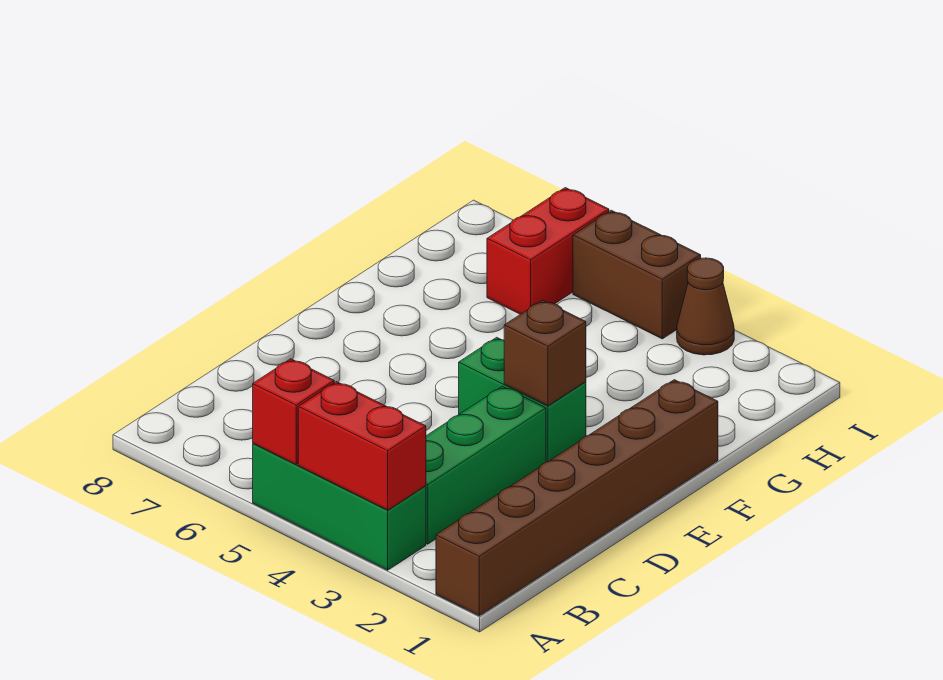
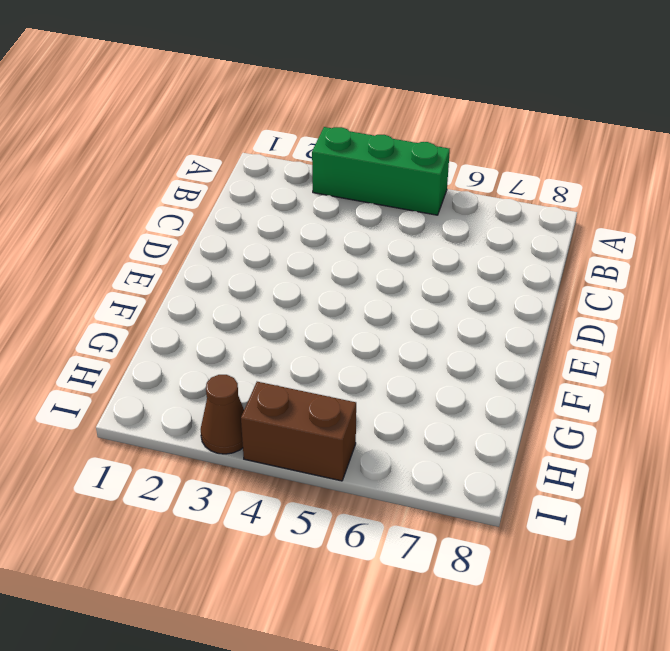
none -> brown 1x6 brick [436,380,718,616]
none -> green 1x3 brick [426,386,546,544]

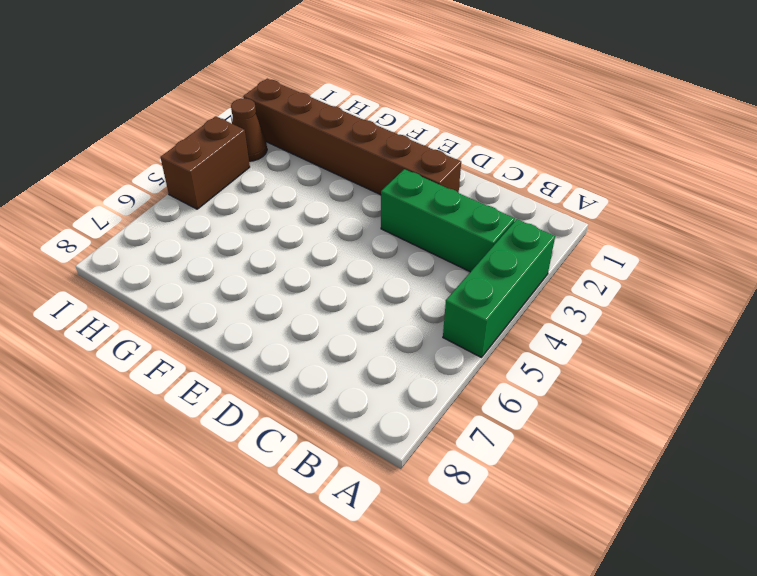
brown 1x6 brick [243,79,461,195] -> brown 1x6 brick moved to [436,380,718,616]
none -> green 1x2 brick [459,337,586,462]
none -> red 1x2 brick [487,188,609,314]

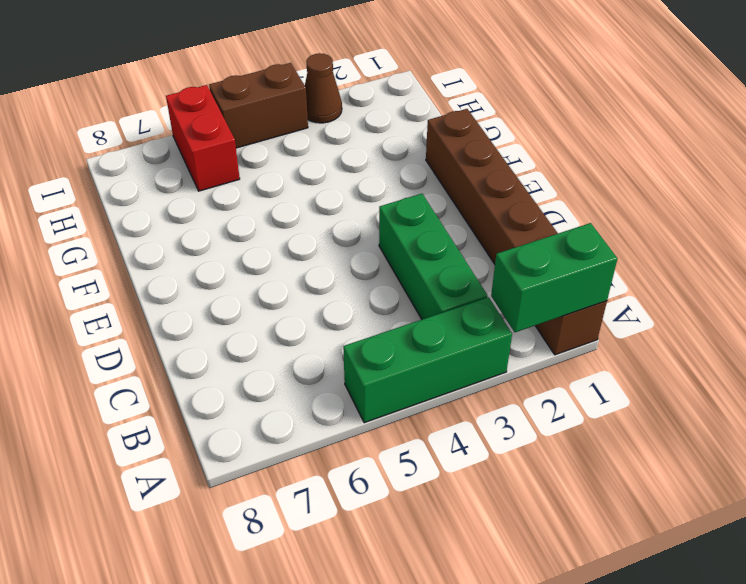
green 1x2 brick [491,223,618,332] -> green 1x2 brick moved to [459,337,586,462]
none -> red 1x2 brick [298,382,426,510]
none -> red 1x1 brick [253,359,334,464]

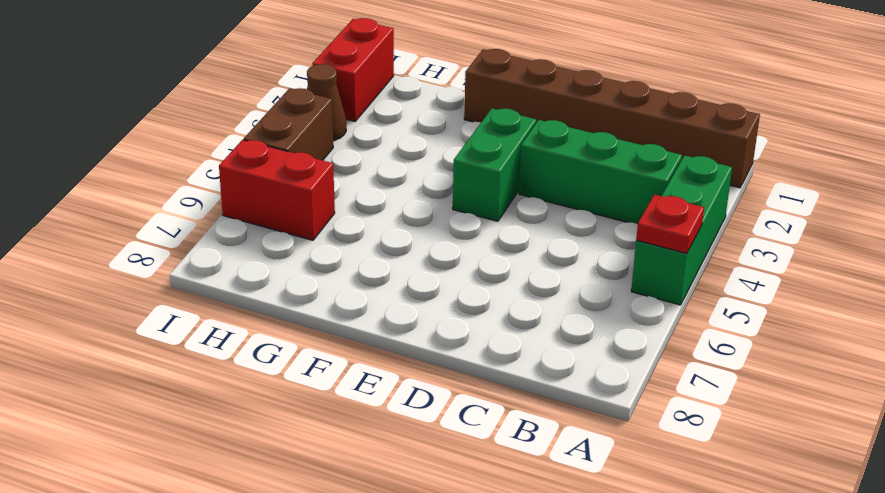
red 1x1 plate [636,195,704,253] -> red 1x1 brick [253,359,334,464]
red 1x2 brick [312,18,394,121] -> red 1x2 brick moved to [298,382,426,510]
none -> brown 1x1 brick [504,300,586,406]

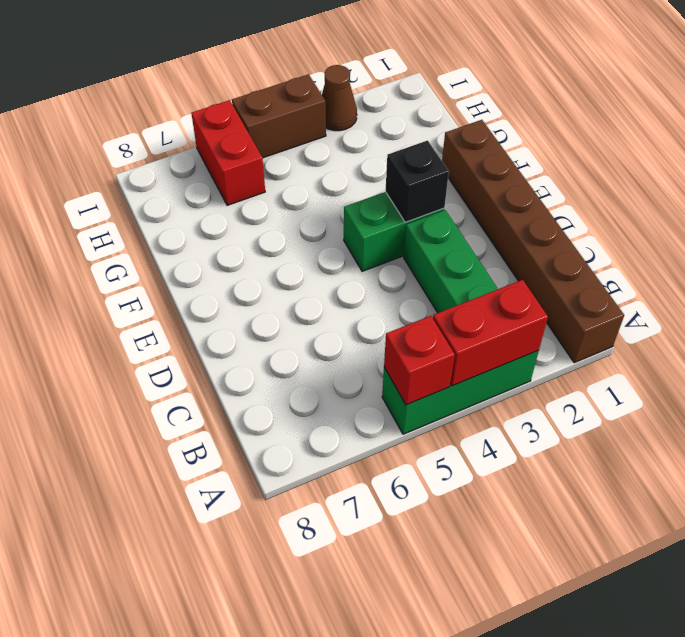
black 1x1 brick [386,140,449,222] -> brown 1x1 brick [504,300,586,406]

